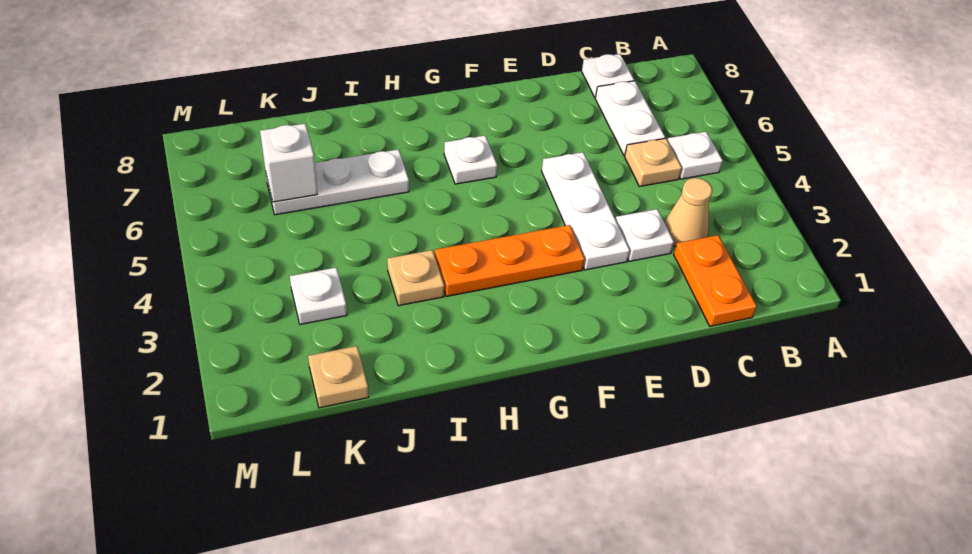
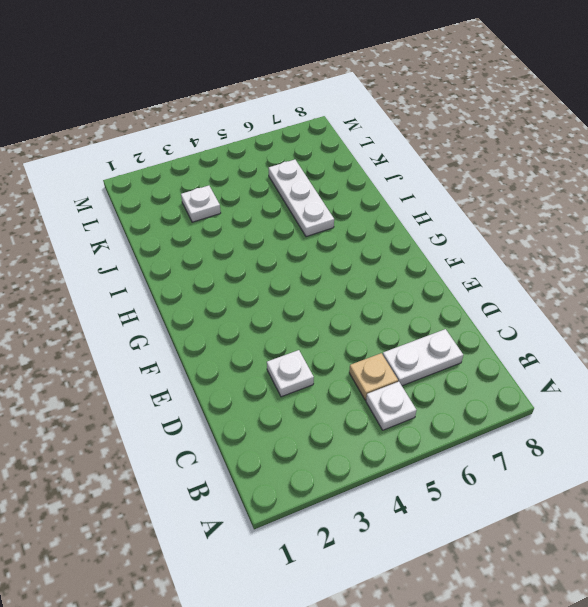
none -> orange 1x2 plate [674,235,757,326]
none -> tan 1x1 cone [665,178,712,247]
none -> white 1x1 plate [582,54,634,97]

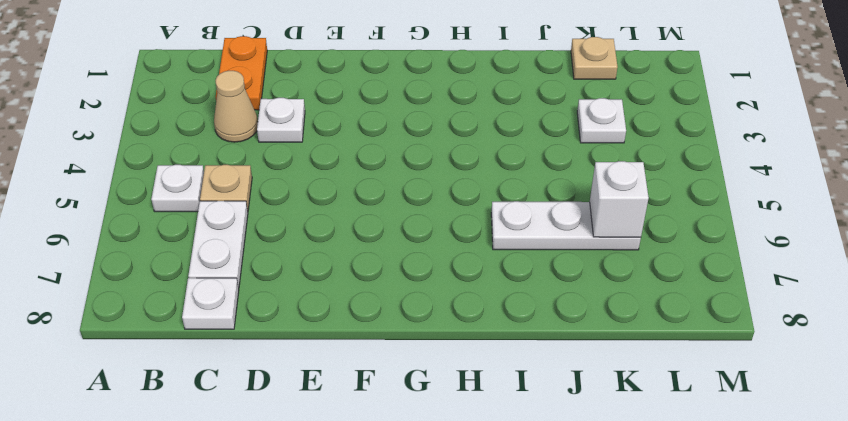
none -> white 1x3 plate [542,152,630,270]
none -> orange 1x3 plate [435,225,585,297]
none -> white 1x1 plate [444,136,497,184]

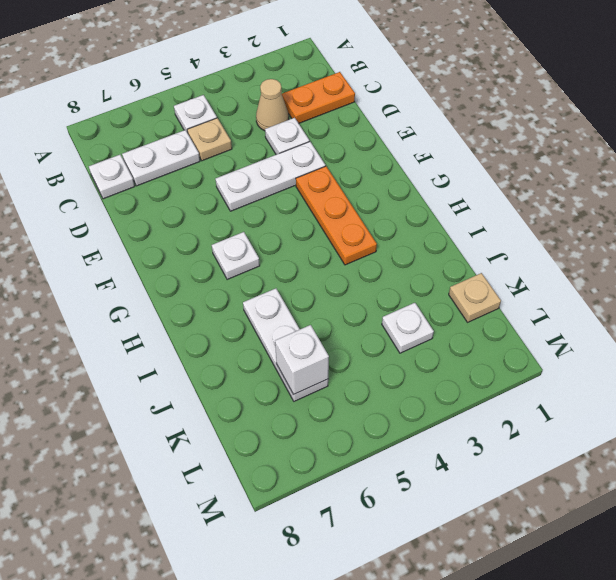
none -> tan 1x1 plate [387,250,444,306]

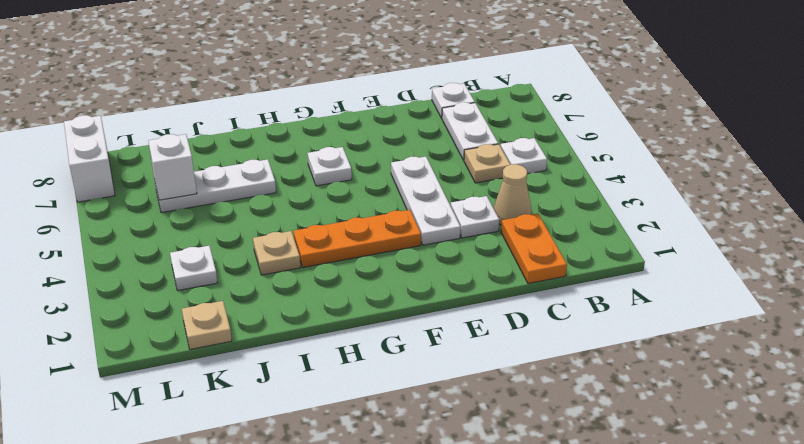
white 1x2 brick [64,115,115,202] -> none

